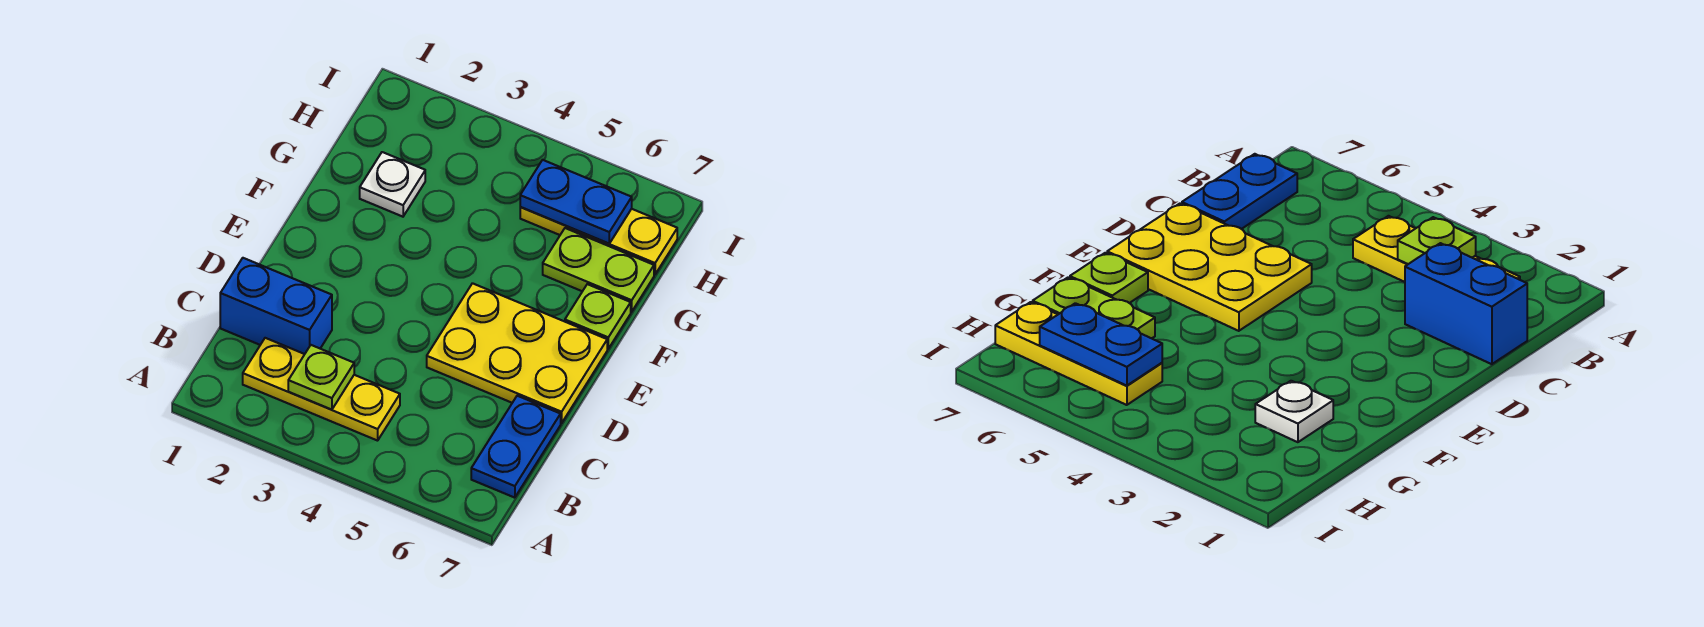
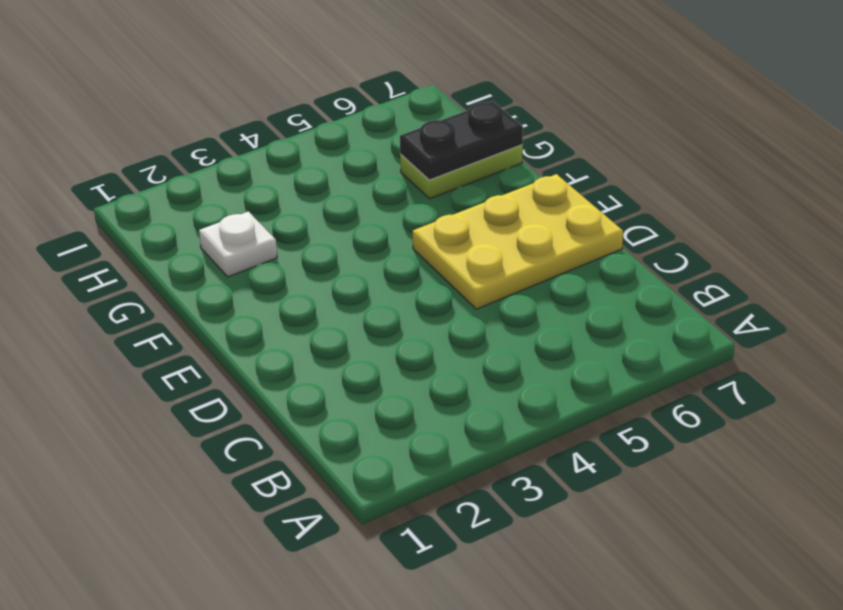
black 1x2 plate [400,101,523,180] -> none
none -> yellow 1x3 plate [243,338,400,441]
none -> blue 1x2 plate [471,396,561,498]

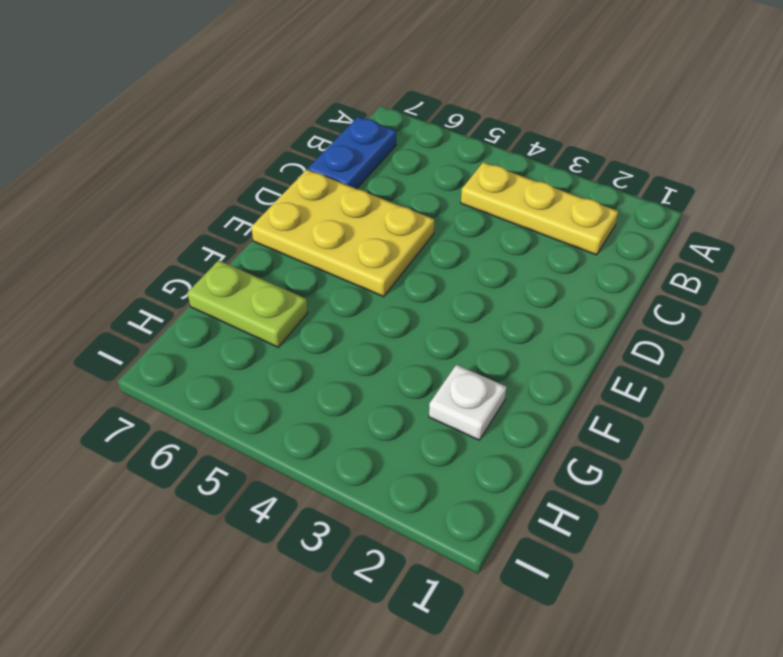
none -> blue 1x2 brick [220,258,332,354]
none -> lime 1x1 plate [565,284,631,349]

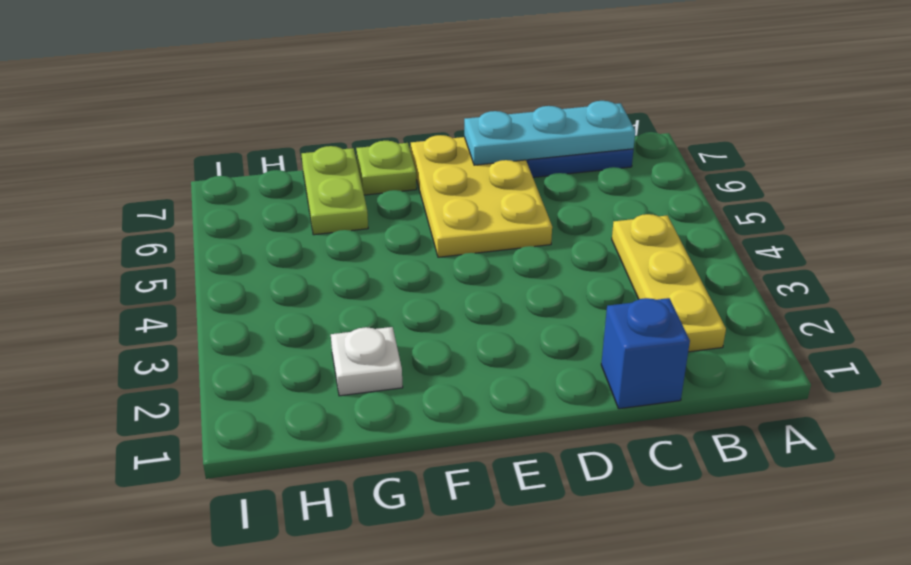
cyan 1x3 plate [464,101,635,165] -> none
blue 1x1 brick [601,298,690,409] -> blue 1x2 brick [220,258,332,354]
none -> yellow 1x3 plate [520,207,677,274]
none -> lime 1x1 plate [288,345,354,410]

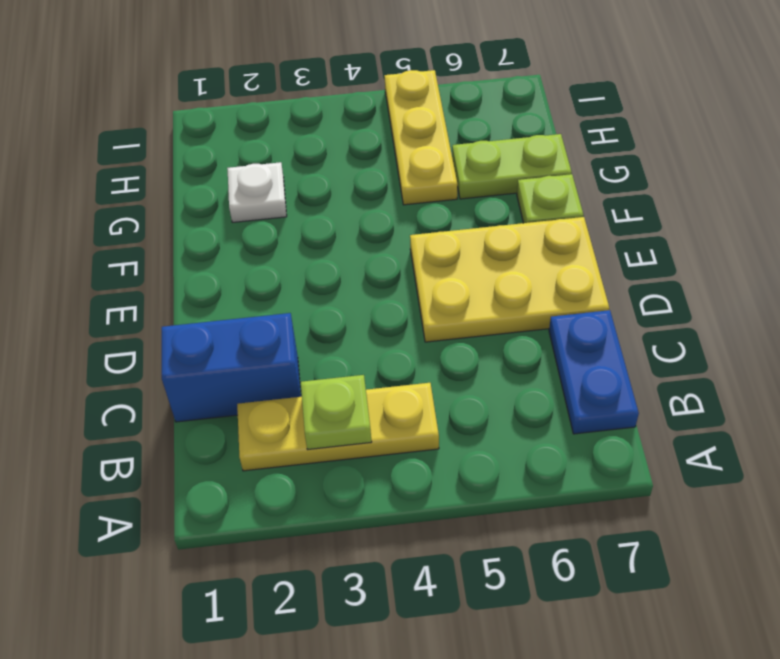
yellow 1x3 plate [385,70,458,205] -> yellow 1x3 plate turned to [520,207,677,274]
none -> blue 1x2 plate [520,160,632,244]

